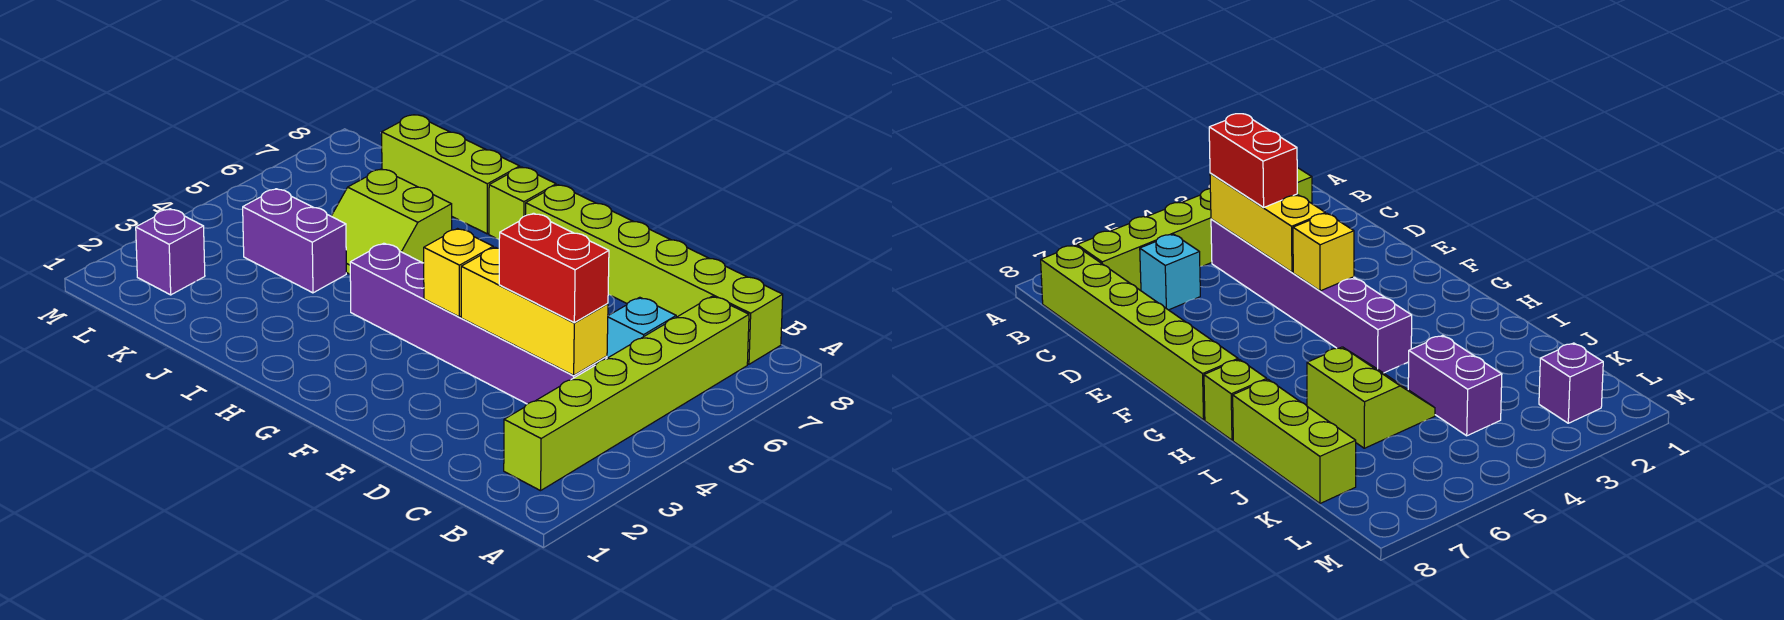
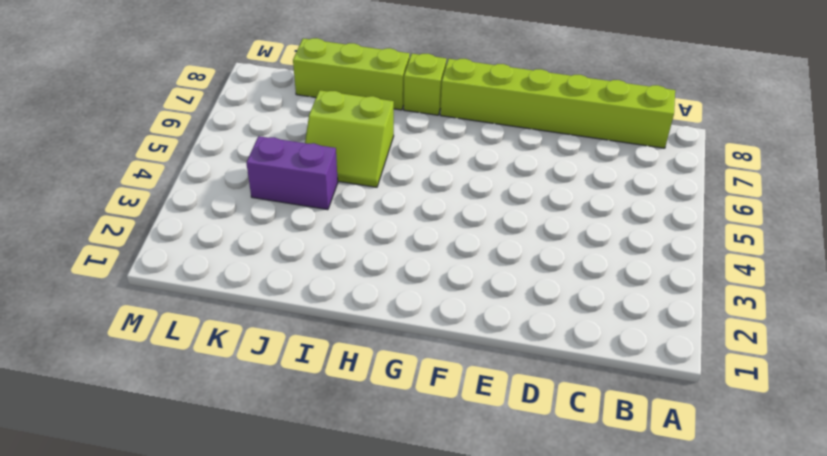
none -> lime 1x6 brick [504,296,749,491]
none -> purple 1x6 brick [350,243,607,404]
none -> cyan 1x1 brick [607,297,676,358]

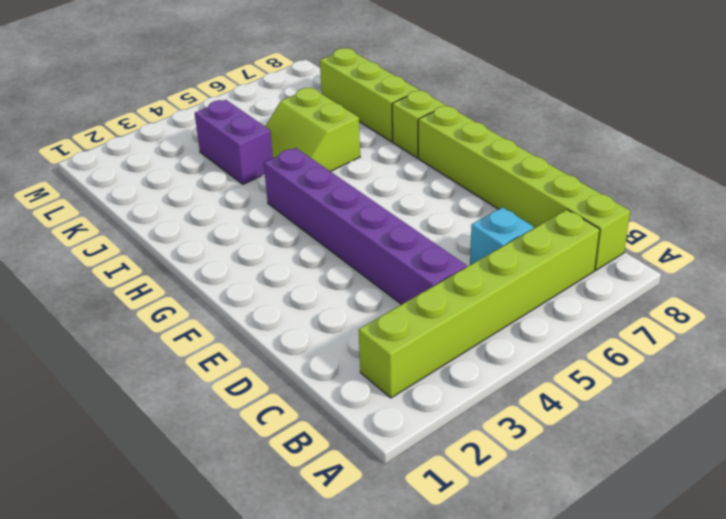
none -> purple 1x1 brick [136,209,205,295]
none -> yellow 1x3 brick [461,247,608,375]
none -> yellow 1x1 brick [424,229,493,317]

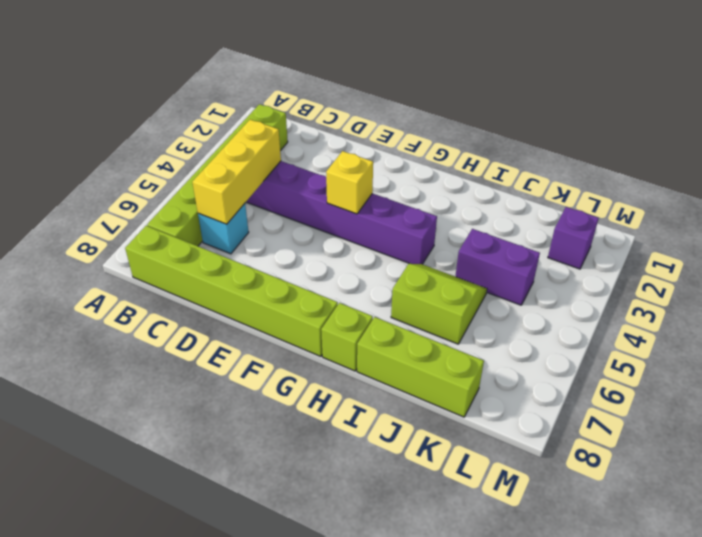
yellow 1x3 brick [192,120,281,224] -> yellow 1x3 brick turned to [461,247,608,375]
none -> red 1x2 brick [499,213,609,323]

